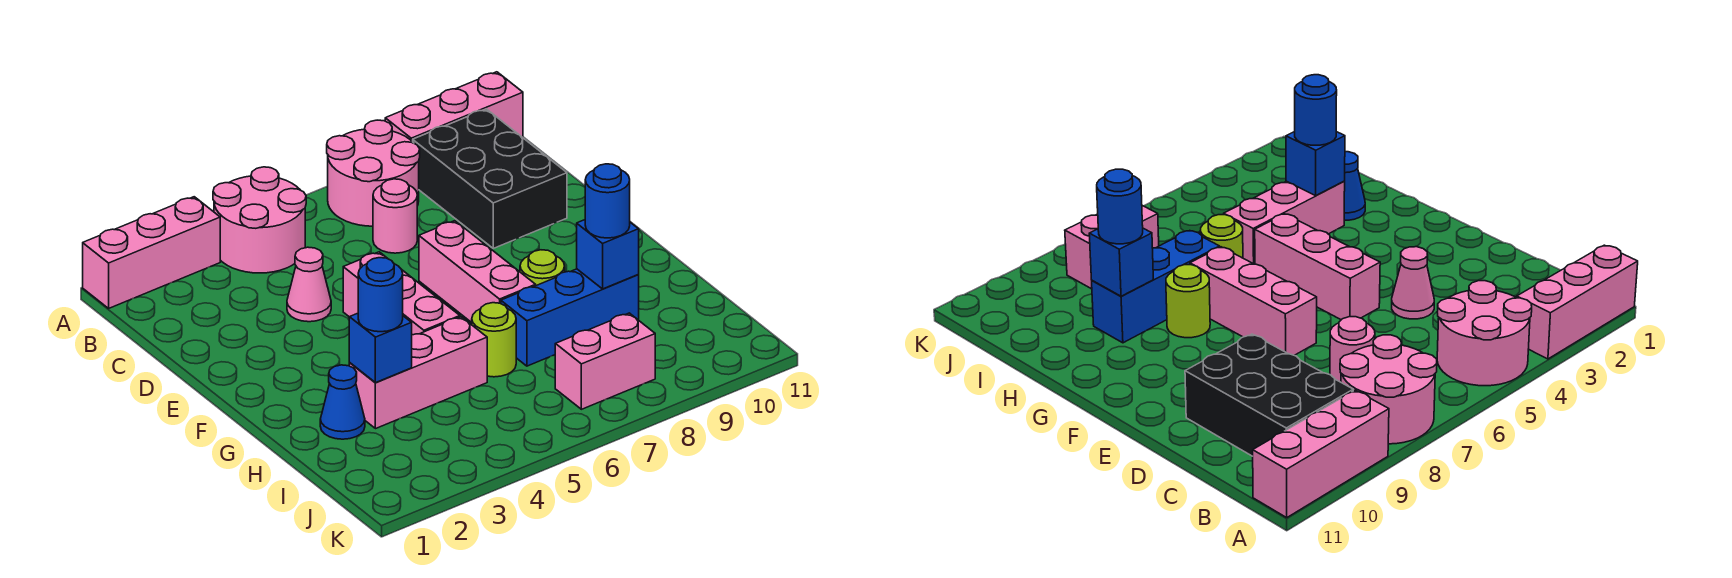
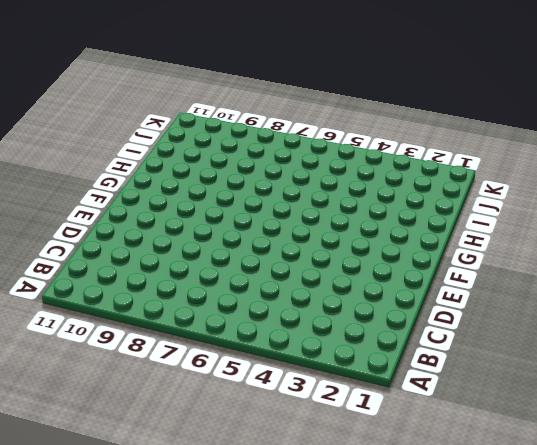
none -> pink 1x3 brick [83,197,220,308]
none -> pink 2x2 round brick [213,167,306,273]
none -> pink 2x2 round brick [327,120,420,226]

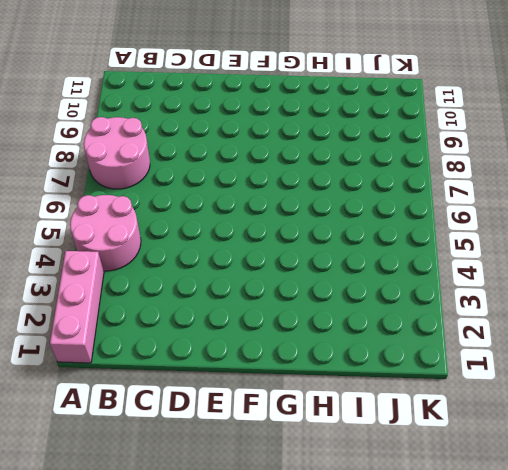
none -> pink 1x3 brick [385,72,523,142]
none -> black 2x3 brick [413,109,567,248]
none -> pink 1x1 round brick [373,179,417,253]

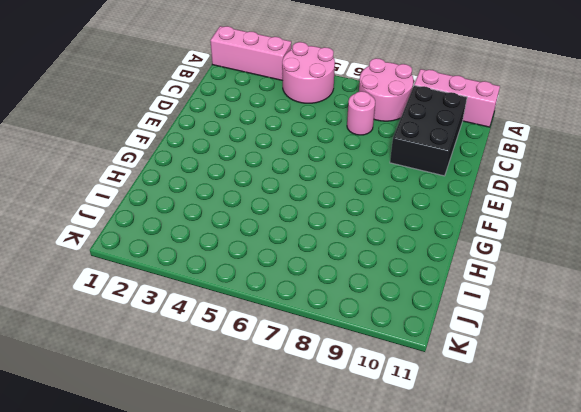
none -> pink 1x1 cone [287,247,331,322]
none -> pink 1x3 brick [343,252,460,335]
none -> pink 1x3 brick [419,221,536,323]

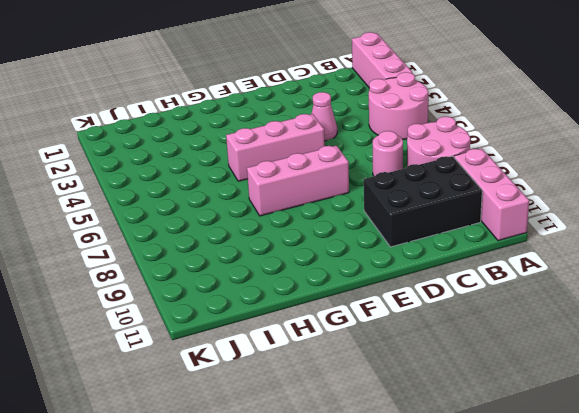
none -> lime 1x1 round brick [520,250,565,286]
none -> blue 1x1 cone [320,365,365,439]
none -> pink 1x3 brick [349,317,487,429]

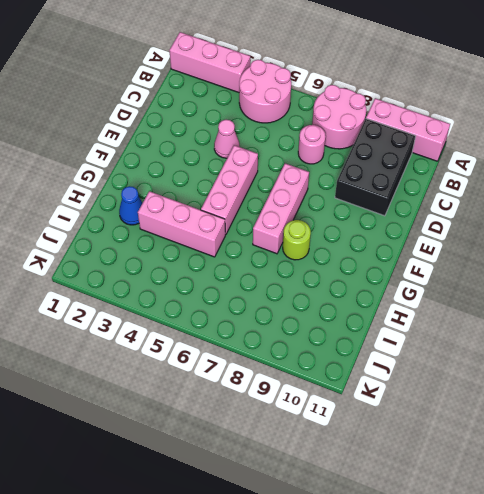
none -> lime 1x1 round brick [472,303,516,377]
none -> blue 1x3 brick [501,269,639,366]
none -> pink 1x2 brick [555,313,655,409]

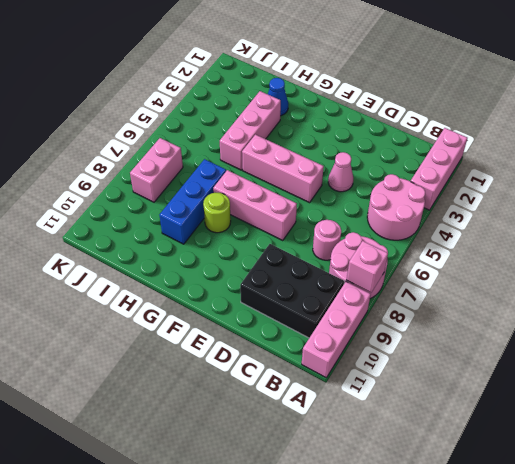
pink 1x1 brick [347,241,388,292] -> none
none -> lime 1x1 round brick [472,303,516,377]
none -> blue 1x1 brick [349,313,412,383]
none -> blue 1x1 brick [577,220,639,289]

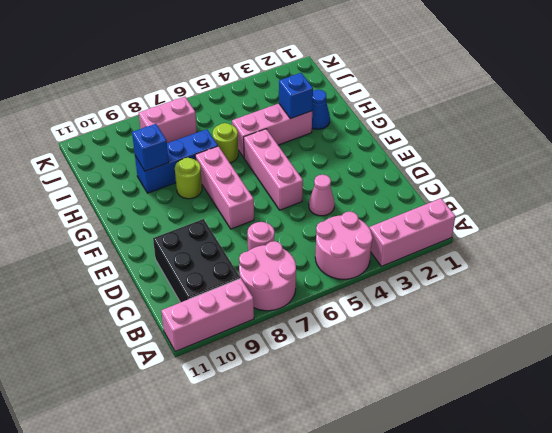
none -> blue 1x1 round brick [358,258,403,332]
none -> blue 1x1 round brick [585,164,630,238]

